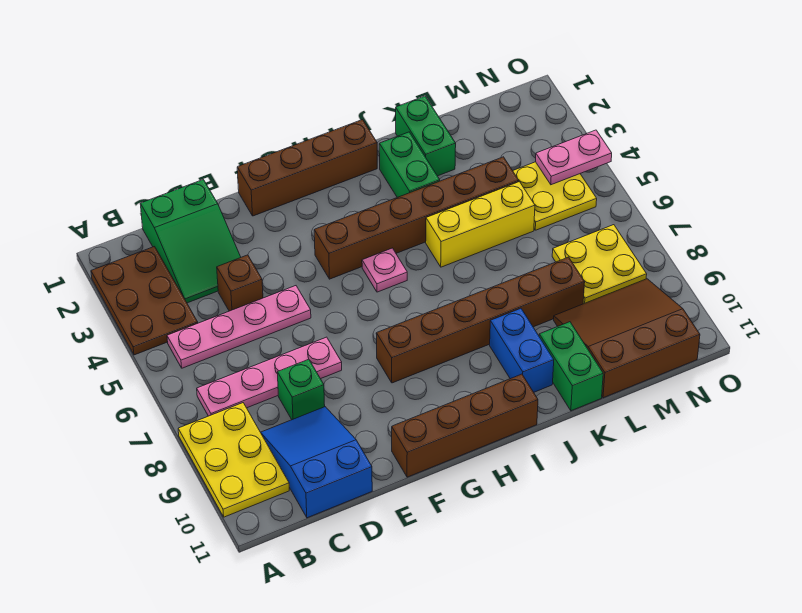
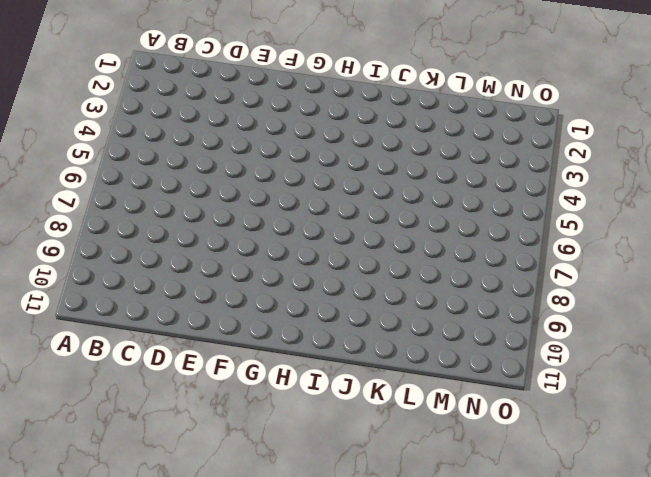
none -> brown 2x3 plate [91,247,198,355]
none -> yellow 2x3 plate [178,403,289,517]
none -> pink 1x4 plate [167,286,311,368]

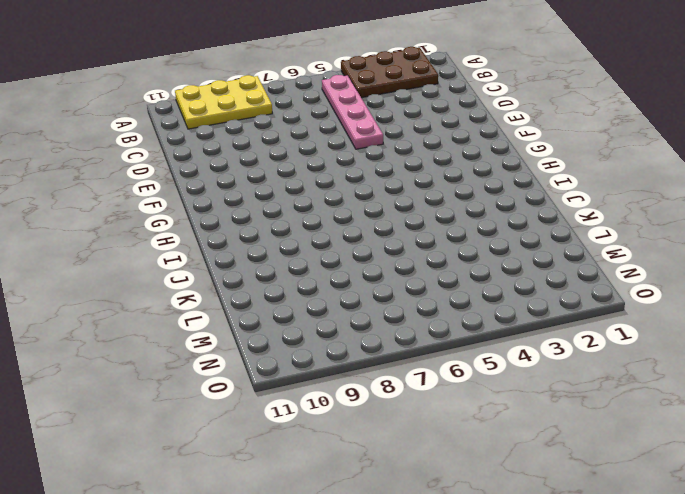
none -> pink 1x4 plate [197,337,342,416]
none -> green 2x3 slope [140,180,241,303]
none -> blue 2x3 slope [261,407,372,518]

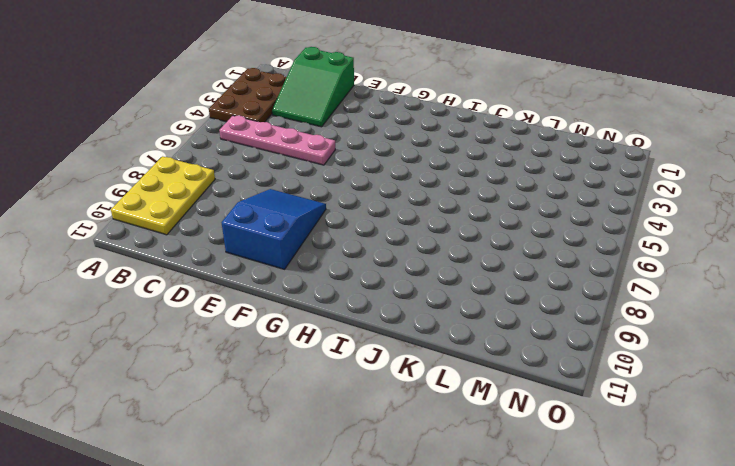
blue 2x3 slope [222,189,326,269] -> blue 2x3 slope moved to [261,407,372,518]
none -> pink 1x4 plate [197,337,342,416]
none -> brown 1x1 brick [217,255,263,311]
none -> green 1x1 brick [277,359,325,420]

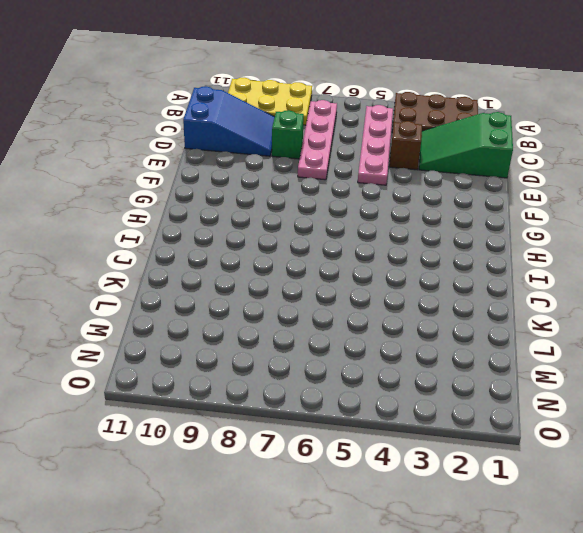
none -> brown 1x4 brick [237,120,377,216]
none -> brown 1x4 brick [392,374,538,477]
none -> brown 1x6 brick [314,157,519,279]

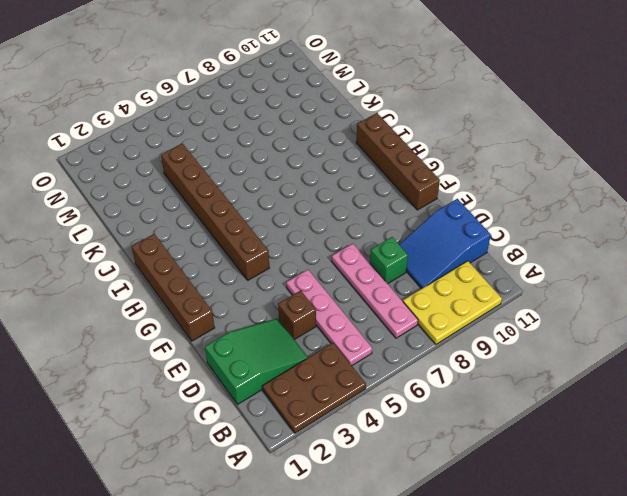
none -> brown 1x6 brick [376,257,585,383]
none -> pink 1x1 plate [362,248,407,292]
none -> green 1x2 brick [379,132,440,197]

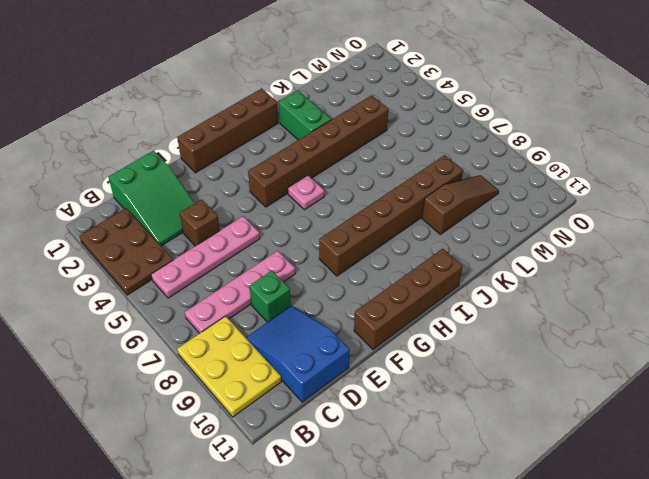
brown 1x3 slope [422,175,499,234] -> brown 3x3 slope [554,279,700,398]
none -> yellow 1x3 brick [426,182,535,267]
none -> blue 1x2 brick [490,308,554,392]
none -> green 1x2 brick [396,96,456,176]

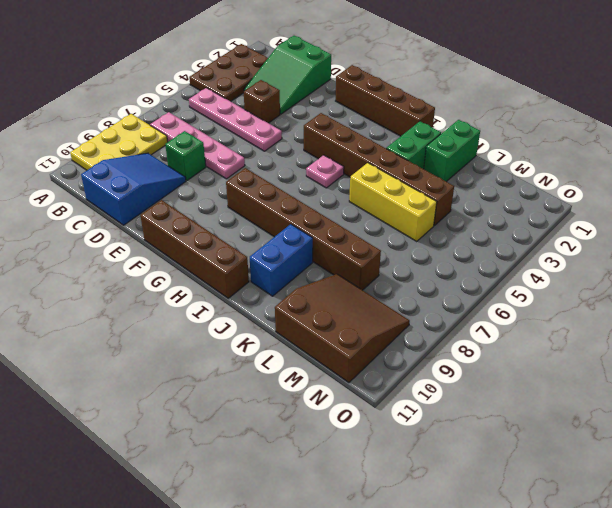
none -> green 1x2 brick [539,322,603,411]
none -> yellow 2x2 plate [513,162,597,230]
none -> yellow 2x2 plate [552,225,647,304]

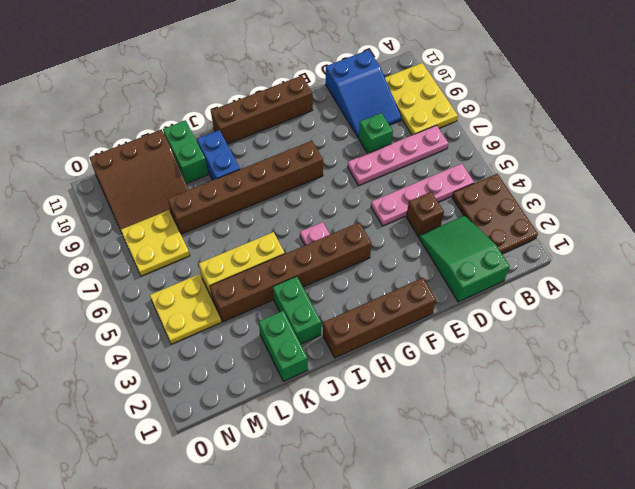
none -> pink 1x2 plate [536,130,612,185]

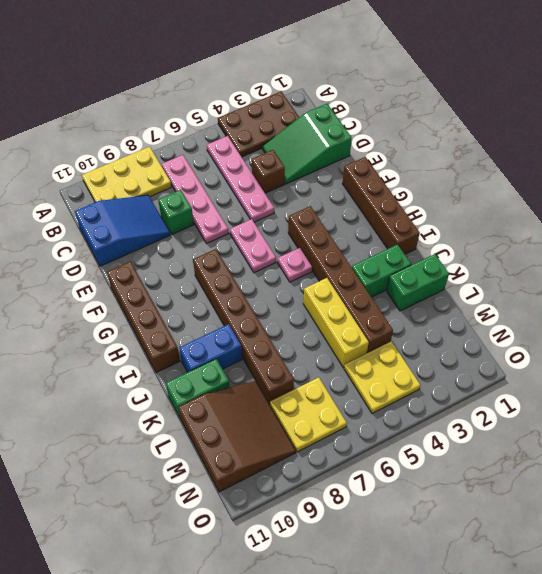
pink 1x2 plate [230,219,276,273] -> pink 1x2 plate moved to [536,130,612,185]

